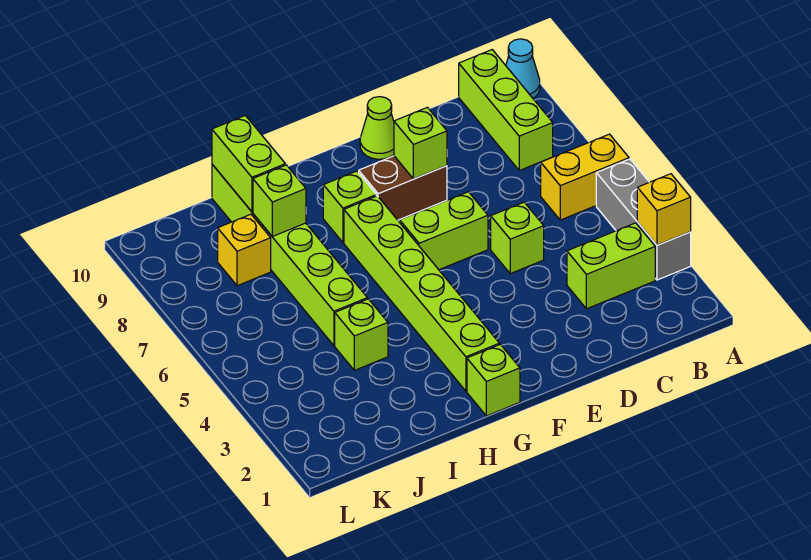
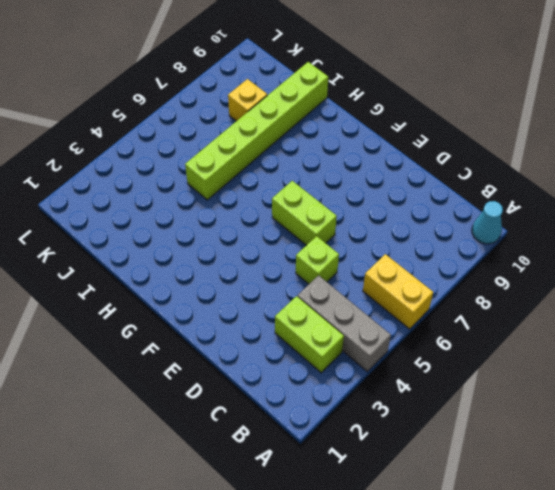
grey 1x3 brick [298,275,391,371] -> grey 1x3 brick turned to [596,159,691,280]
none -> lime 1x3 brick [459,50,553,170]
none -> brown 1x2 brick [359,156,447,220]
none -> lime 1x1 cone [360,97,394,159]

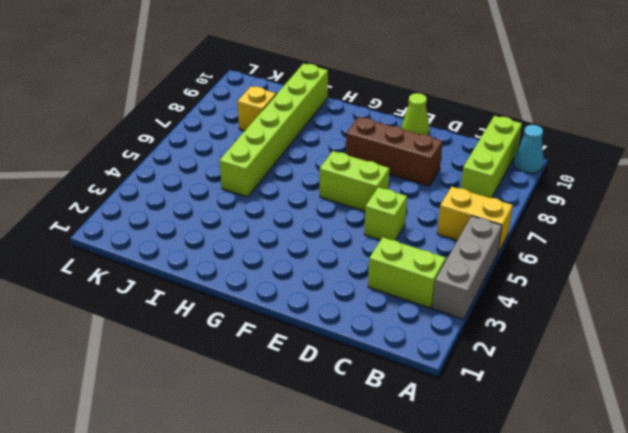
brown 1x3 brick [346,117,443,186] -> brown 1x2 brick [359,156,447,220]
none -> lime 1x1 brick [467,345,520,416]
none -> lime 1x6 brick [344,196,499,391]
none -> lime 1x1 brick [323,171,376,242]

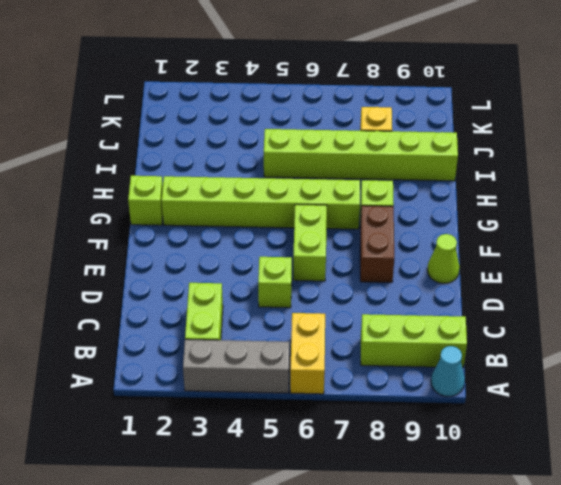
none -> lime 1x1 brick [335,299,388,370]
none -> yellow 1x1 brick [637,174,691,245]
none -> lime 1x1 brick [394,107,447,179]

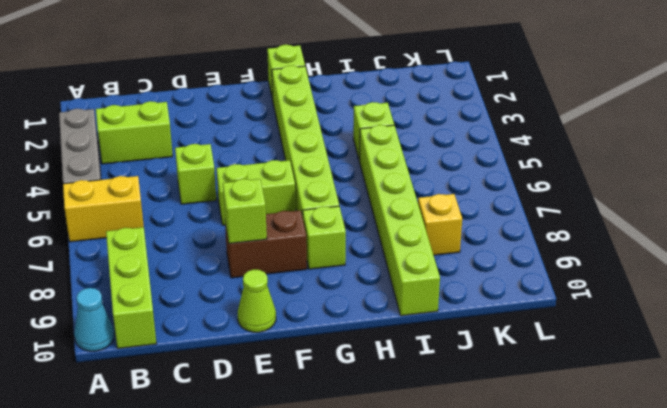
none -> yellow 1x1 brick [637,174,691,245]
none -> lime 1x1 brick [253,165,306,236]
none -> lime 1x2 brick [212,116,285,212]

